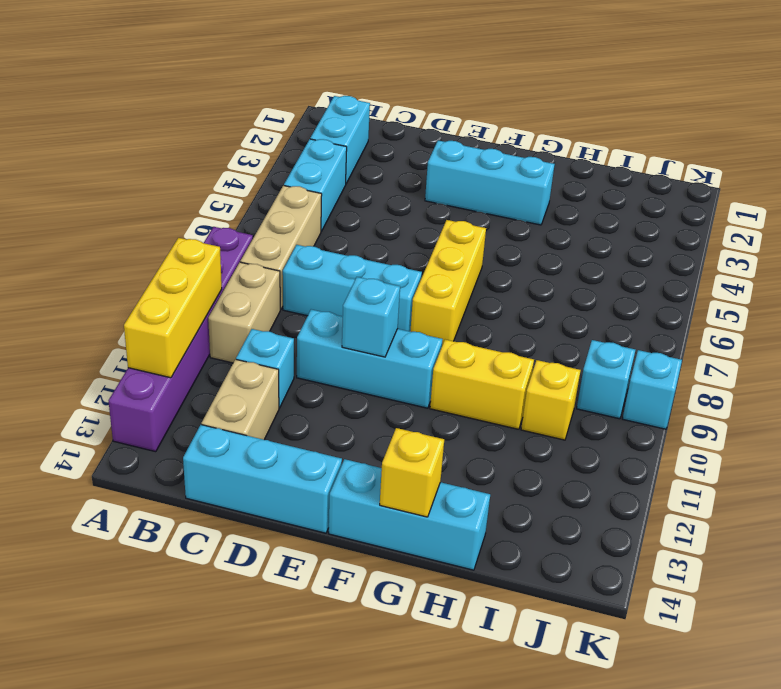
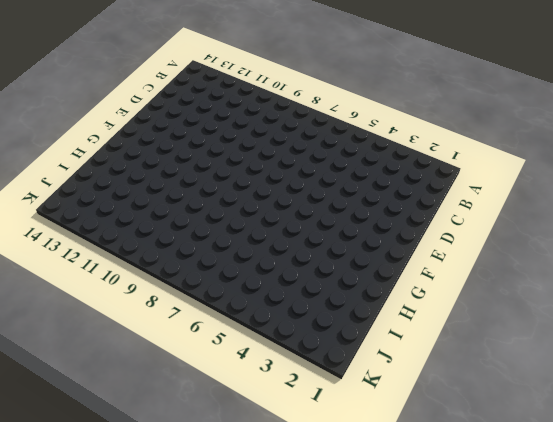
none -> purple 1x6 brick [109,227,253,452]
none -> cyan 1x2 brick [310,96,370,184]
none -> cyan 1x2 brick [284,139,347,231]

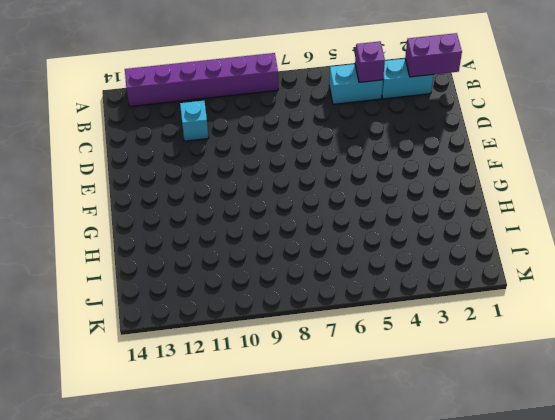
purple 1x2 brick [405,33,462,77] -> none
purple 1x1 brick [355,41,385,82] -> none
none -> tan 1x3 brick [240,185,322,310]
none -> tan 1x2 brick [208,262,280,363]
none -> cyan 1x3 brick [283,245,422,331]

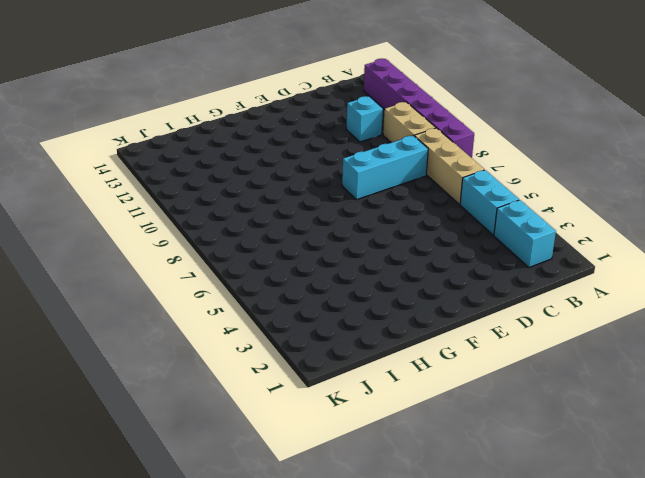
none -> tan 1x2 brick [202,359,279,440]
none -> cyan 1x3 brick [183,425,342,533]
none -> cyan 1x3 brick [297,309,443,408]

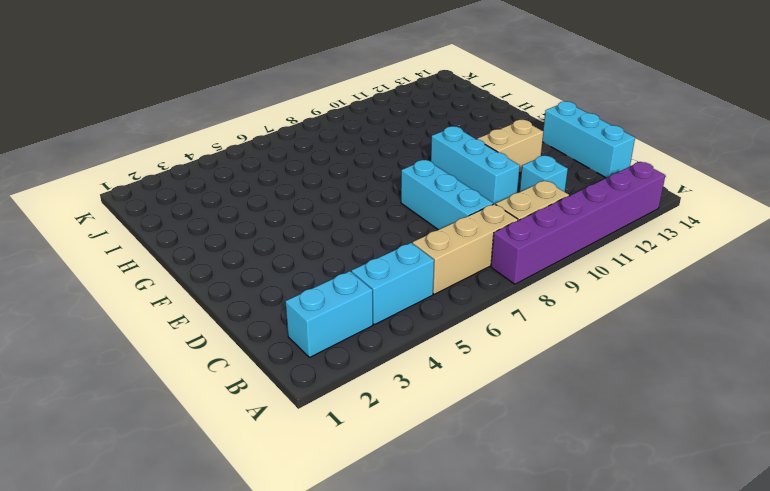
tan 1x2 brick [477,120,543,173] -> tan 1x2 brick moved to [202,359,279,440]
none -> cyan 1x3 brick [425,140,555,225]
none -> yellow 1x3 brick [410,220,486,345]
none -> cyan 1x3 brick [329,459,490,570]

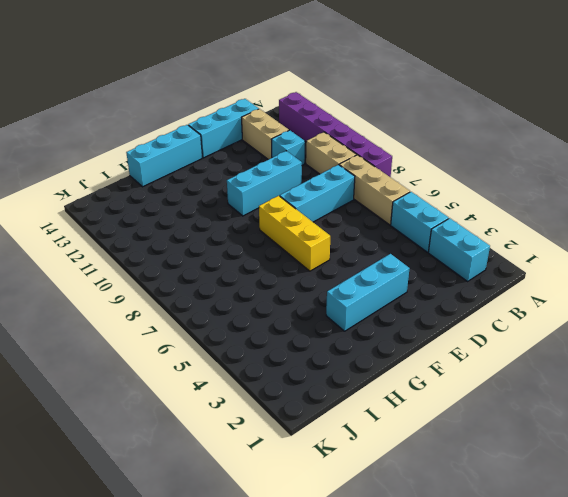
none -> yellow 1x2 brick [430,340,534,429]
none -> yellow 1x1 brick [521,360,581,440]
none -> cyan 1x1 brick [577,340,635,419]

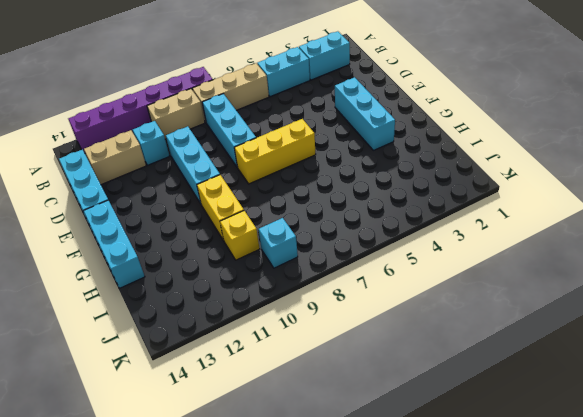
none -> cyan 1x1 brick [623,350,682,429]
none -> yellow 1x3 brick [124,238,222,378]
none -> cyan 1x1 brick [342,277,400,357]

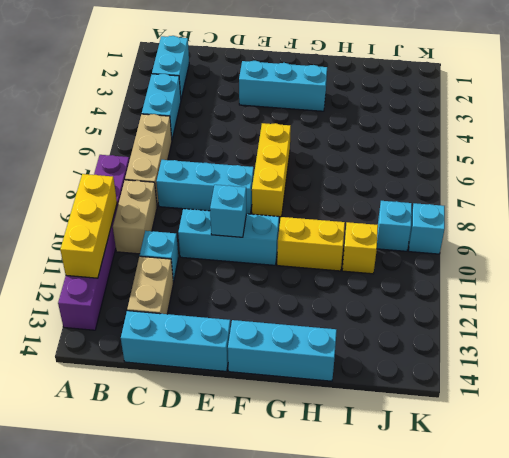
none -> yellow 1x1 brick [380,428,444,517]

